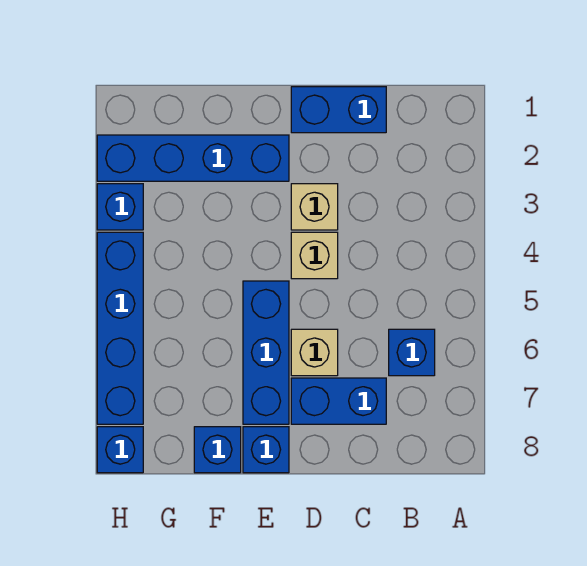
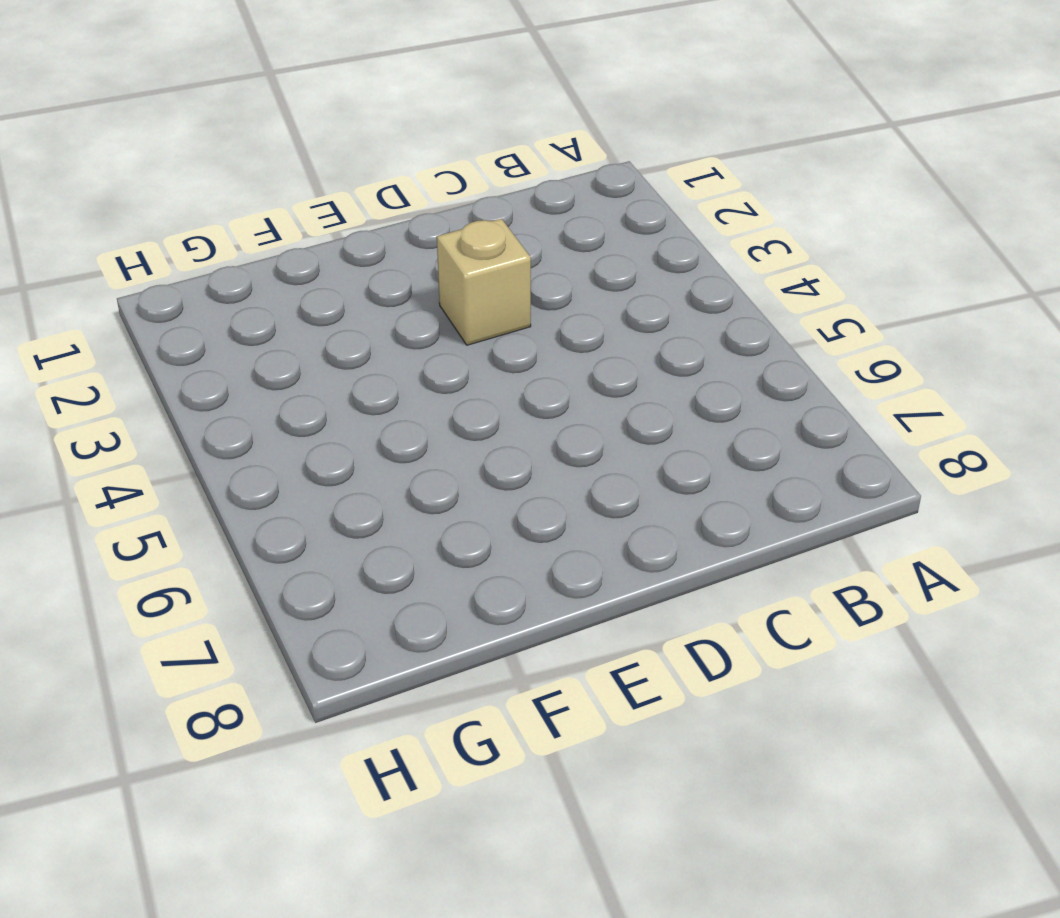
none -> blue 1x1 brick [389,329,435,376]
none -> blue 1x2 brick [291,87,386,133]
none -> blue 1x2 brick [291,378,386,424]

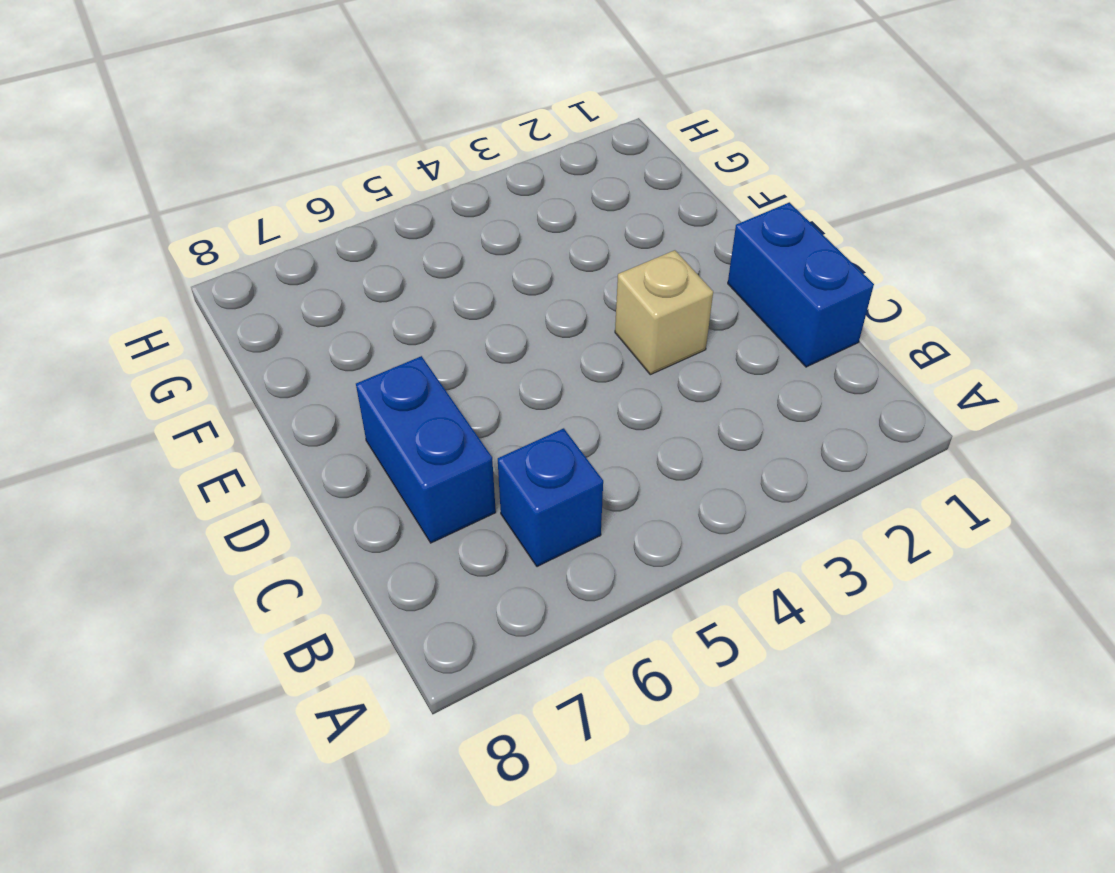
none -> tan 1x1 brick [291,232,338,279]
none -> tan 1x1 brick [291,329,338,376]
none -> blue 1x4 brick [97,135,289,181]

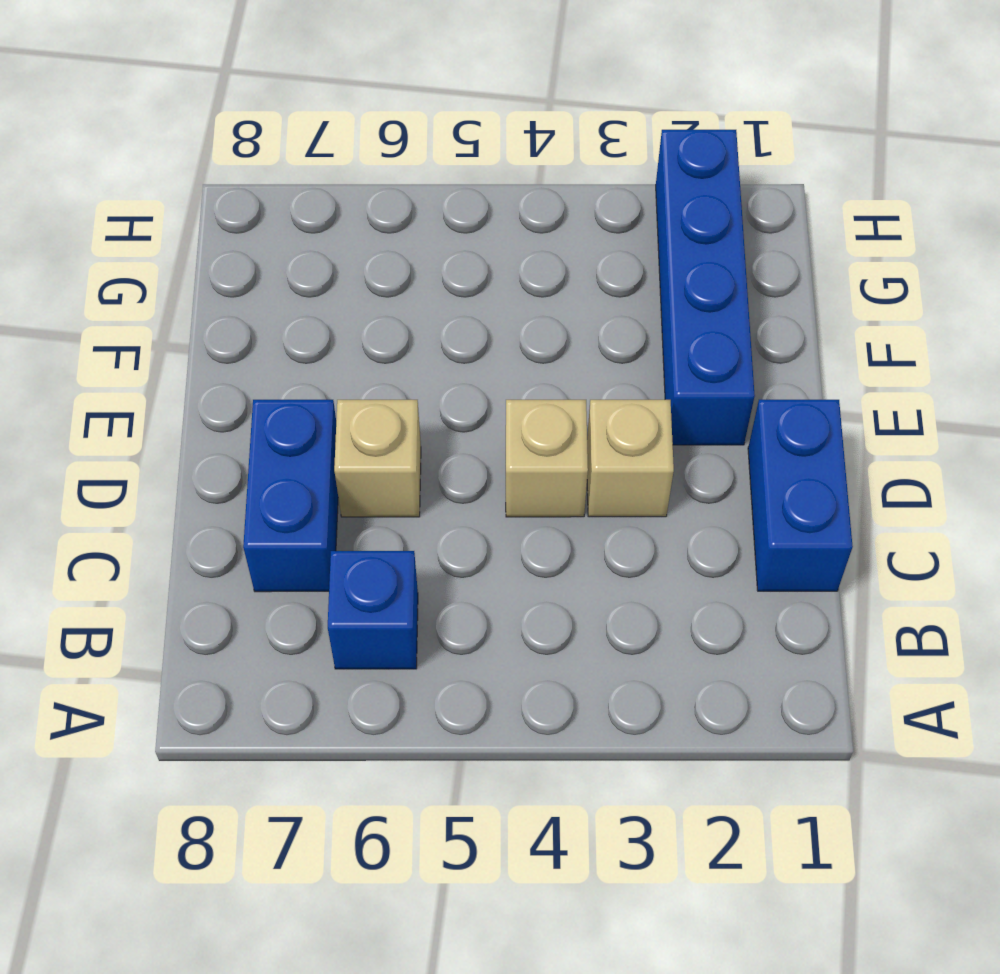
none -> blue 1x3 brick [243,281,289,424]
none -> blue 1x1 brick [243,427,289,473]
none -> blue 1x1 brick [194,427,241,473]

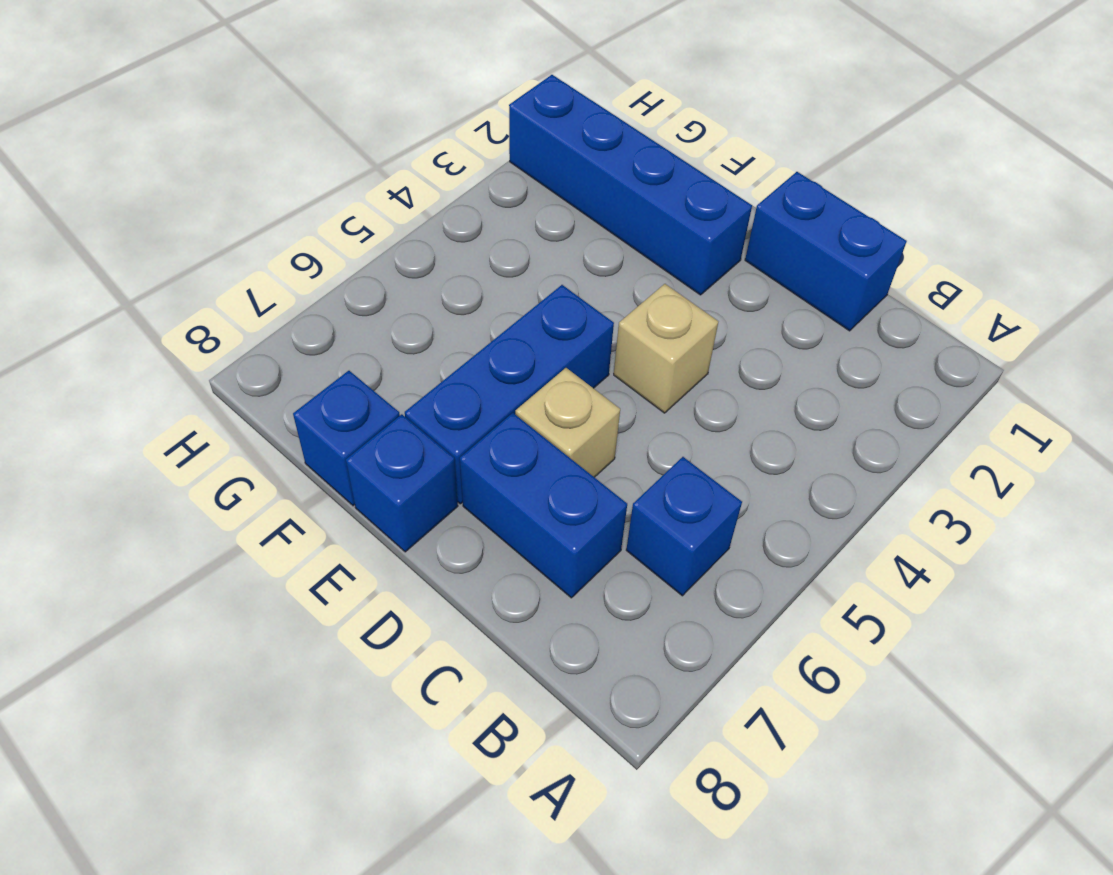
none -> tan 1x1 brick [291,184,338,230]
none -> blue 1x1 brick [97,184,143,230]
none -> blue 1x4 brick [97,232,143,424]

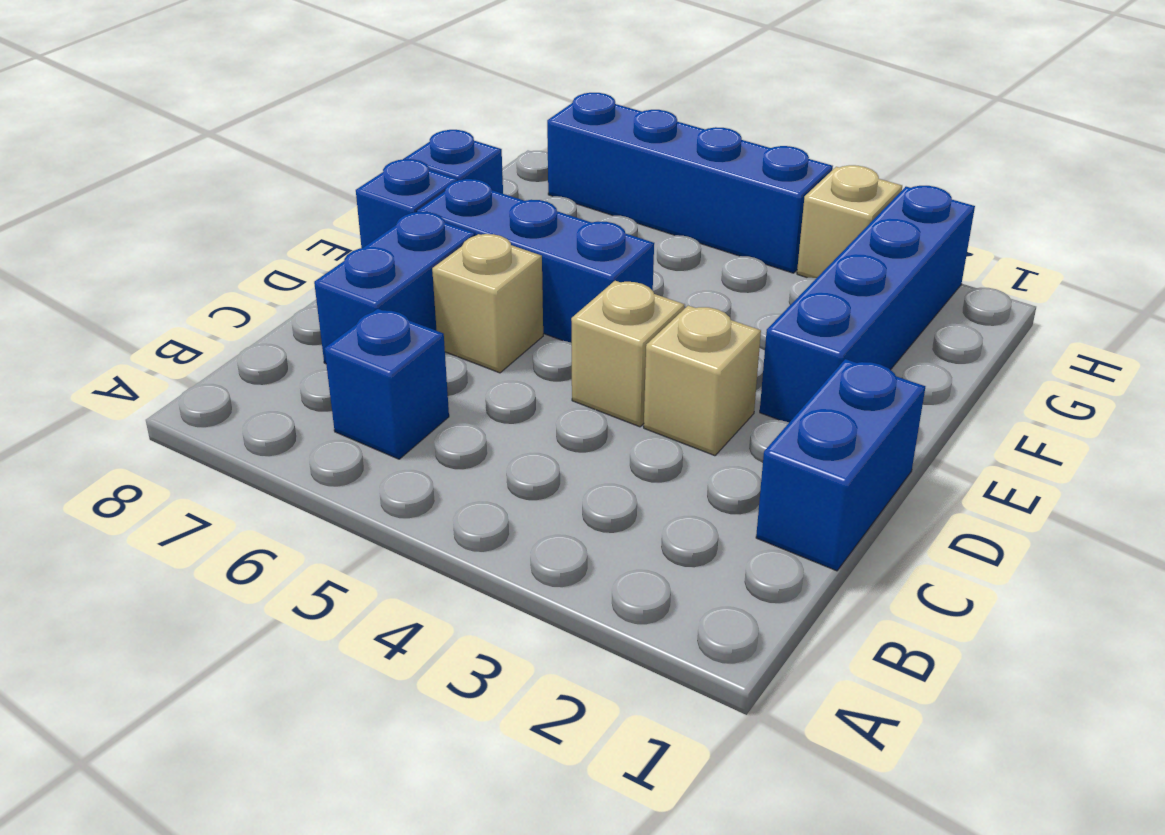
tan 1x1 brick [797,165,902,278] -> blue 1x1 brick [97,184,143,230]
none -> blue 1x1 brick [97,427,143,473]

